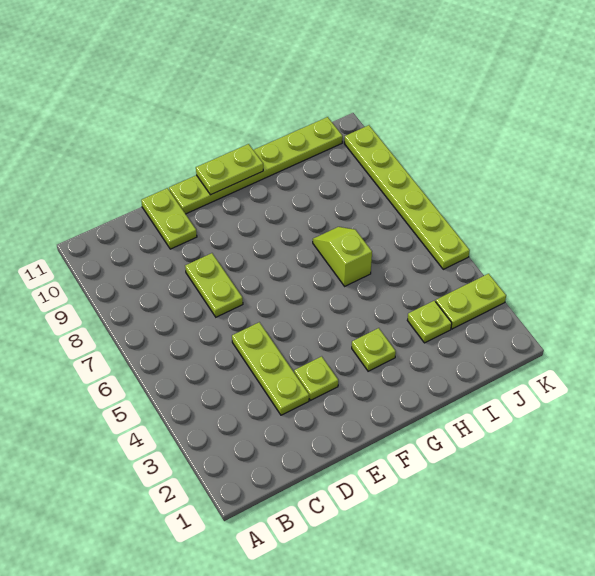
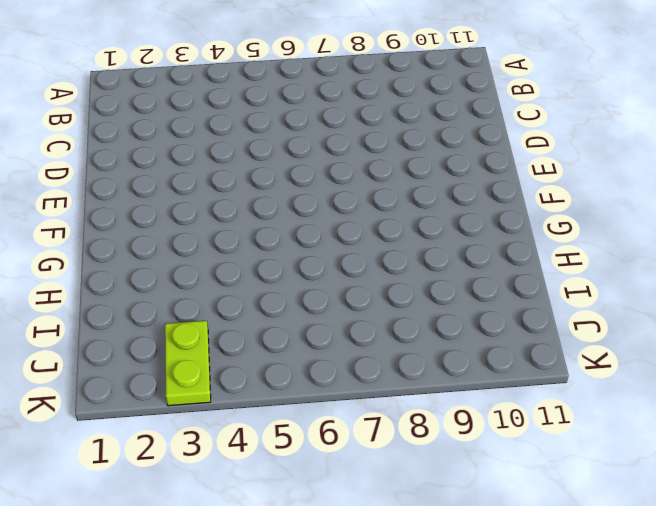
none -> lime 1x3 plate [232,322,309,415]
none -> lime 1x2 plate [185,253,243,317]

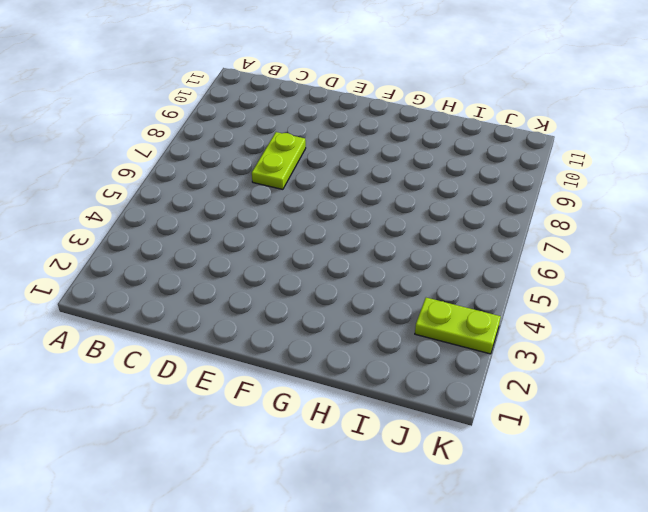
none -> lime 1x3 plate [232,322,309,415]
none -> lime 1x2 plate [141,188,197,249]

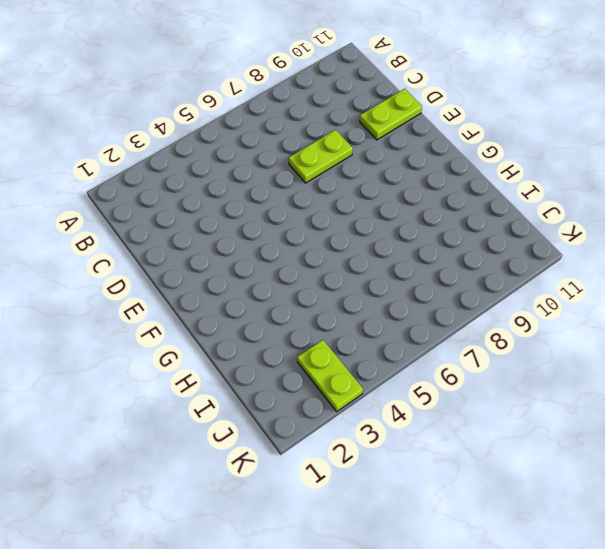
none -> lime 1x3 plate [232,322,309,415]
none -> lime 1x1 plate [294,356,338,400]

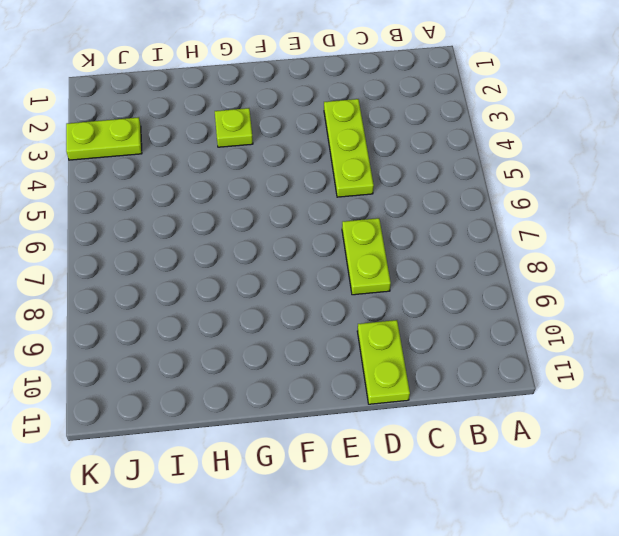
none -> lime 1x1 plate [294,356,338,400]
none -> lime 1x6 plate [169,117,343,214]

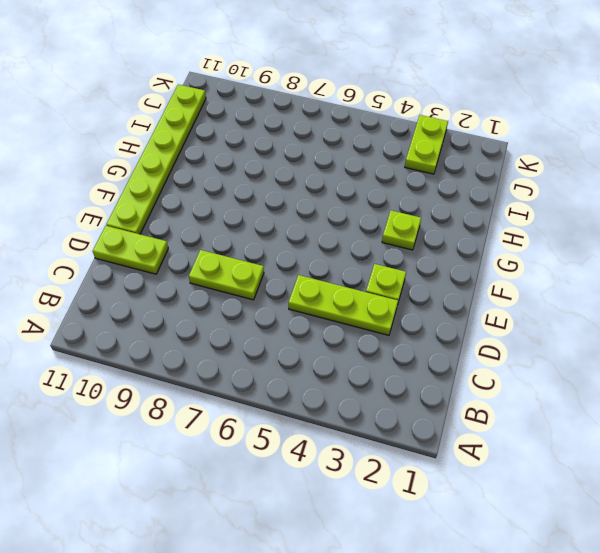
none -> lime 1x2 slope [313,227,372,286]
none -> lime 1x1 plate [407,301,452,343]

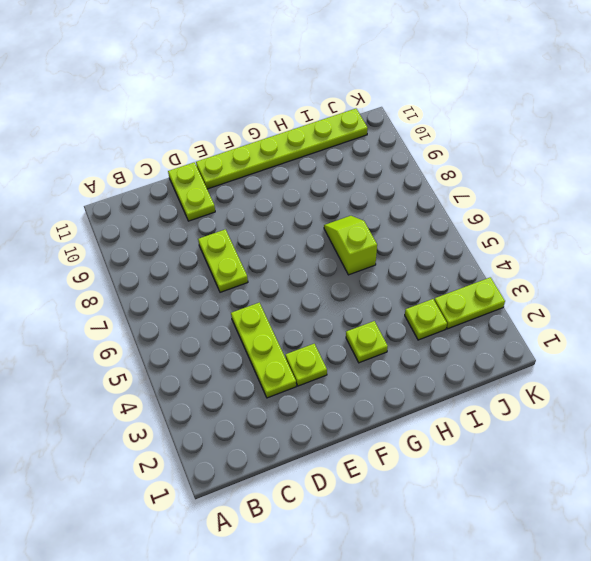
none -> lime 1x6 plate [344,125,470,269]
none -> lime 1x2 plate [196,144,263,195]

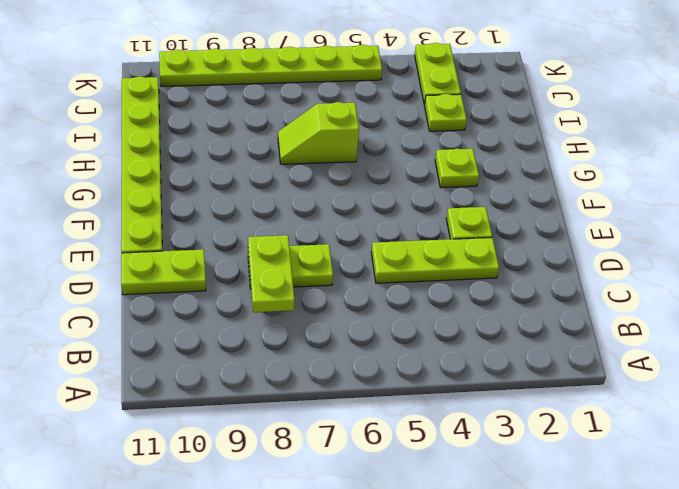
lime 1x2 plate [248,235,295,312] -> lime 1x2 plate moved to [196,144,263,195]

